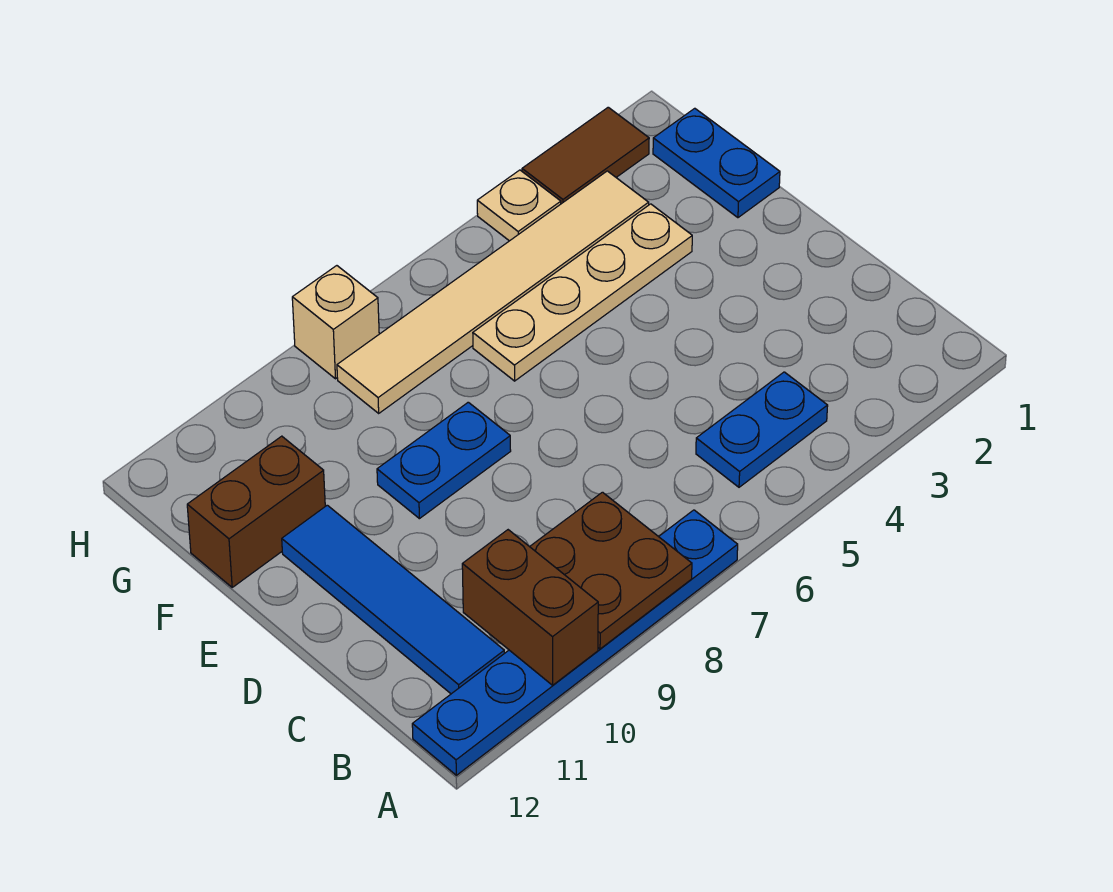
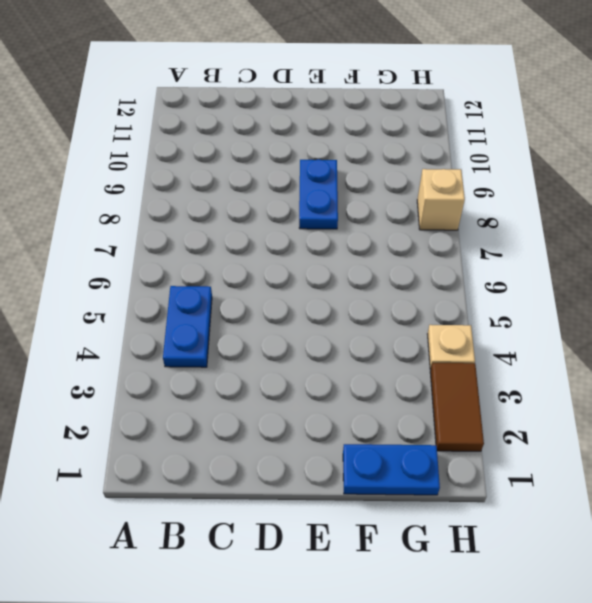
none -> blue 1x6 plate [412,510,738,775]
none -> blue 1x4 tile [282,505,504,694]
none -> tan 1x4 plate [473,204,692,381]

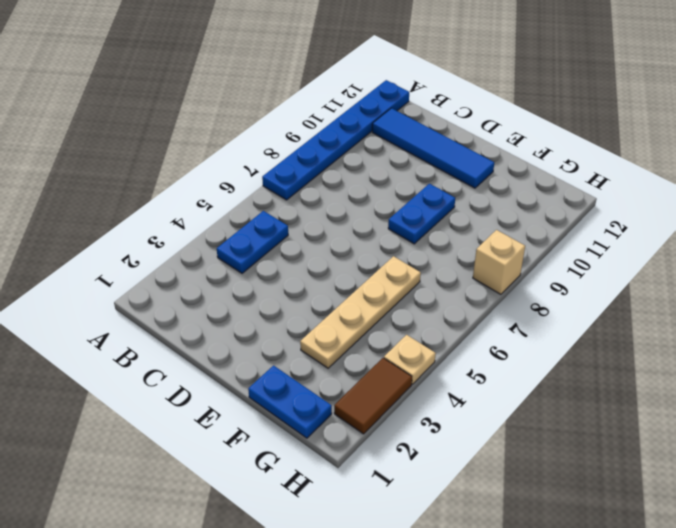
none -> brown 1x2 brick [187,436,325,587]
none -> tan 1x6 tile [337,171,649,413]
none -> brown 2x2 plate [530,492,692,649]

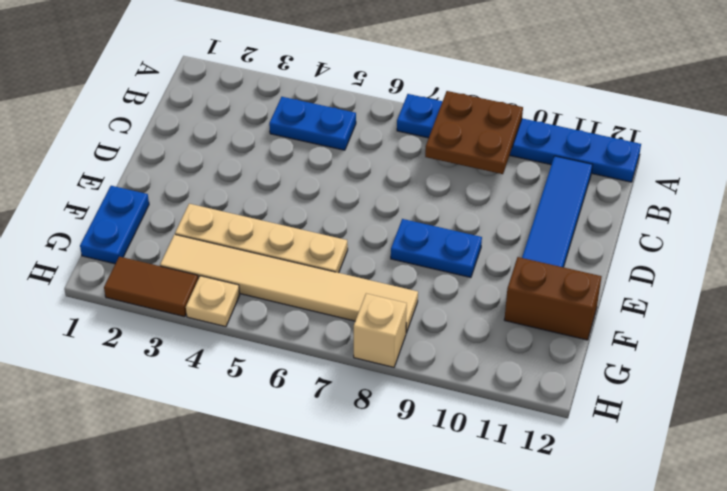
none -> brown 1x2 brick [462,530,598,685]

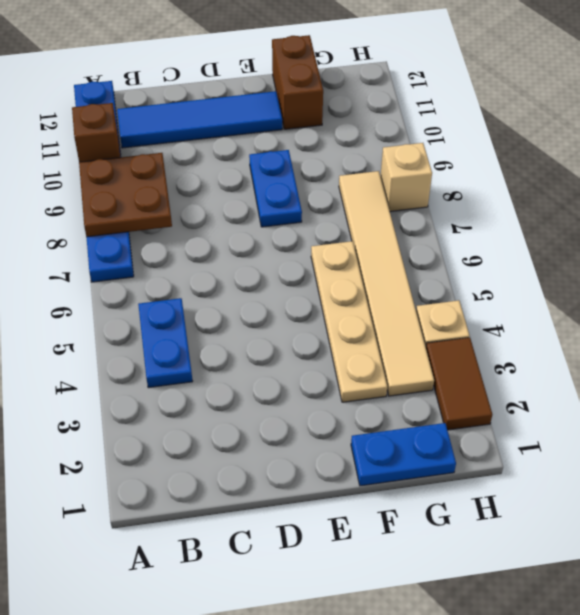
brown 1x1 brick [72,103,120,162] -> brown 1x2 brick [462,530,598,685]

